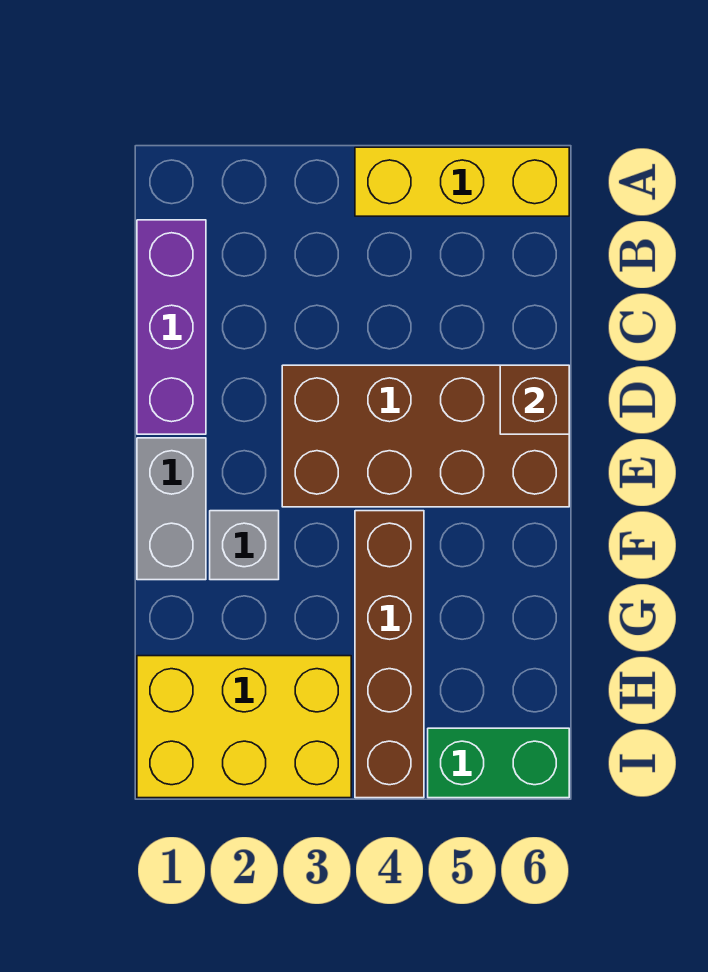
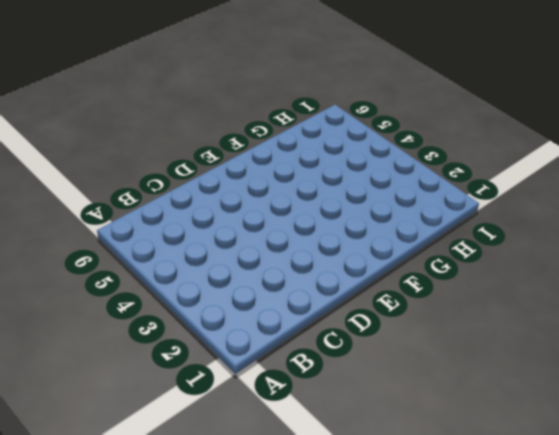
none -> yellow 1x3 brick [355,147,569,216]
none -> purple 1x3 brick [137,220,206,434]

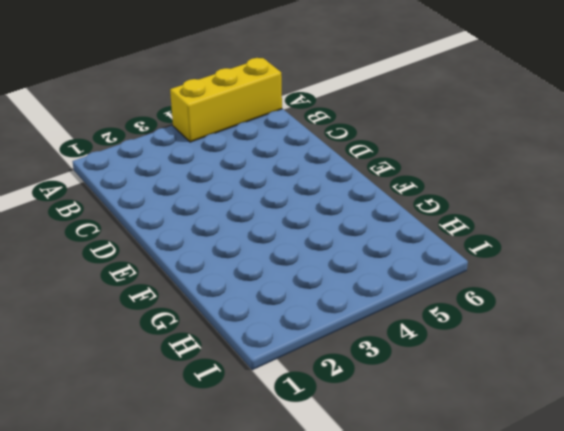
none -> purple 1x3 brick [137,220,206,434]
none -> brown 2x4 brick [282,365,569,507]

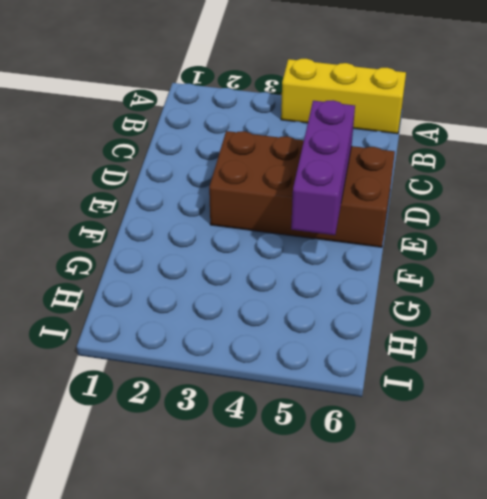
purple 1x3 brick [291,100,355,235] -> purple 1x3 brick moved to [137,220,206,434]
none -> grey 1x2 brick [137,438,206,580]
none -> grey 1x1 brick [210,511,279,580]

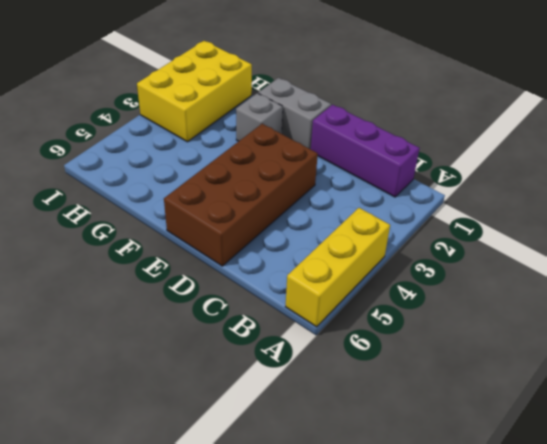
none -> brown 1x4 brick [355,511,424,798]
none -> green 1x2 brick [428,728,569,798]

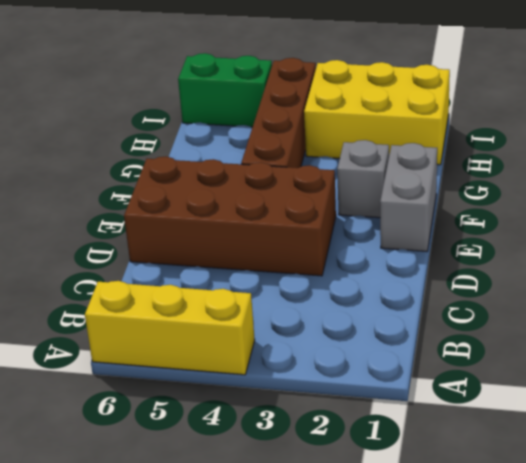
none -> purple 1x3 brick [137,220,206,434]
none -> brown 1x1 brick [500,365,569,434]

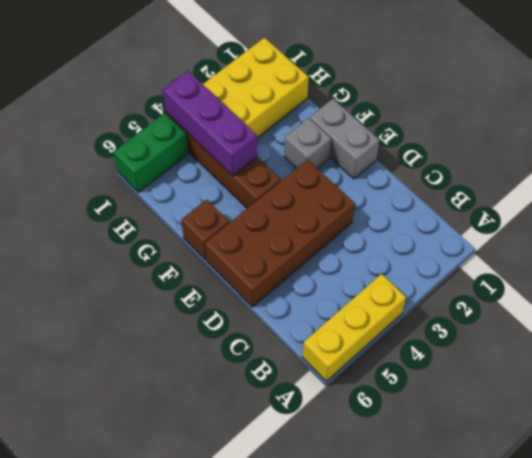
brown 1x1 brick [181,200,229,260] -> brown 1x1 brick moved to [500,365,569,434]
purple 1x3 brick [163,71,257,176] -> purple 1x3 brick moved to [137,220,206,434]

